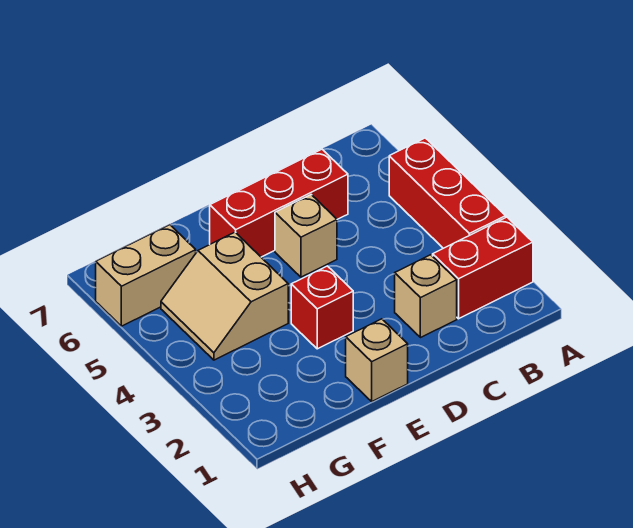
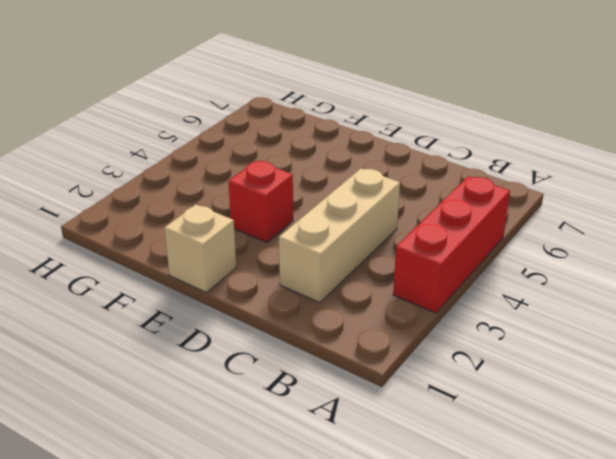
tan 1x3 brick [279,168,400,303] -> tan 1x1 brick [395,255,457,338]
none -> red 1x2 brick [433,217,533,319]
none -> red 1x3 brick [210,149,348,257]

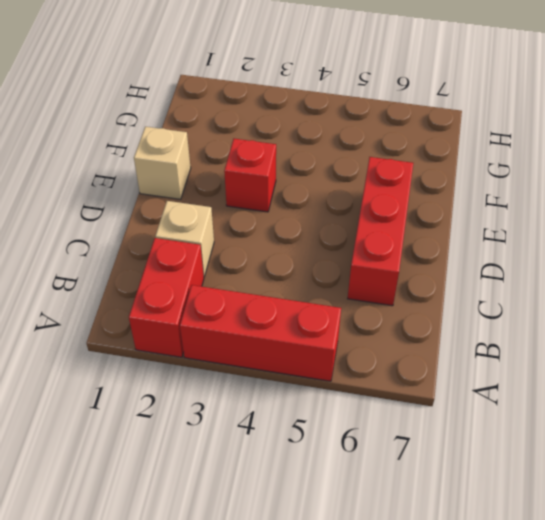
none -> tan 1x1 brick [275,195,337,277]
none -> tan 2x2 slope [161,232,288,360]

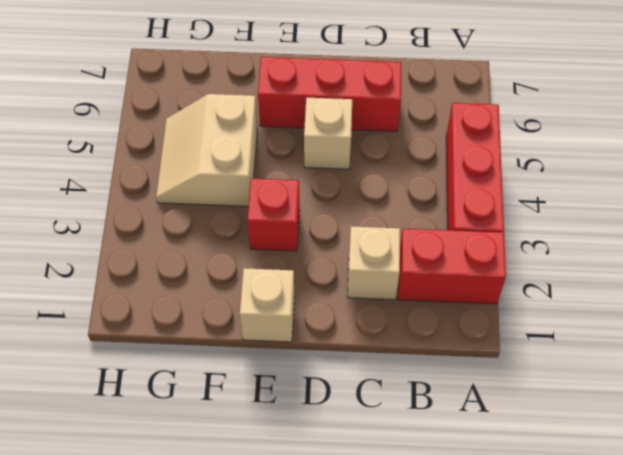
none -> tan 1x2 brick [96,225,196,326]

